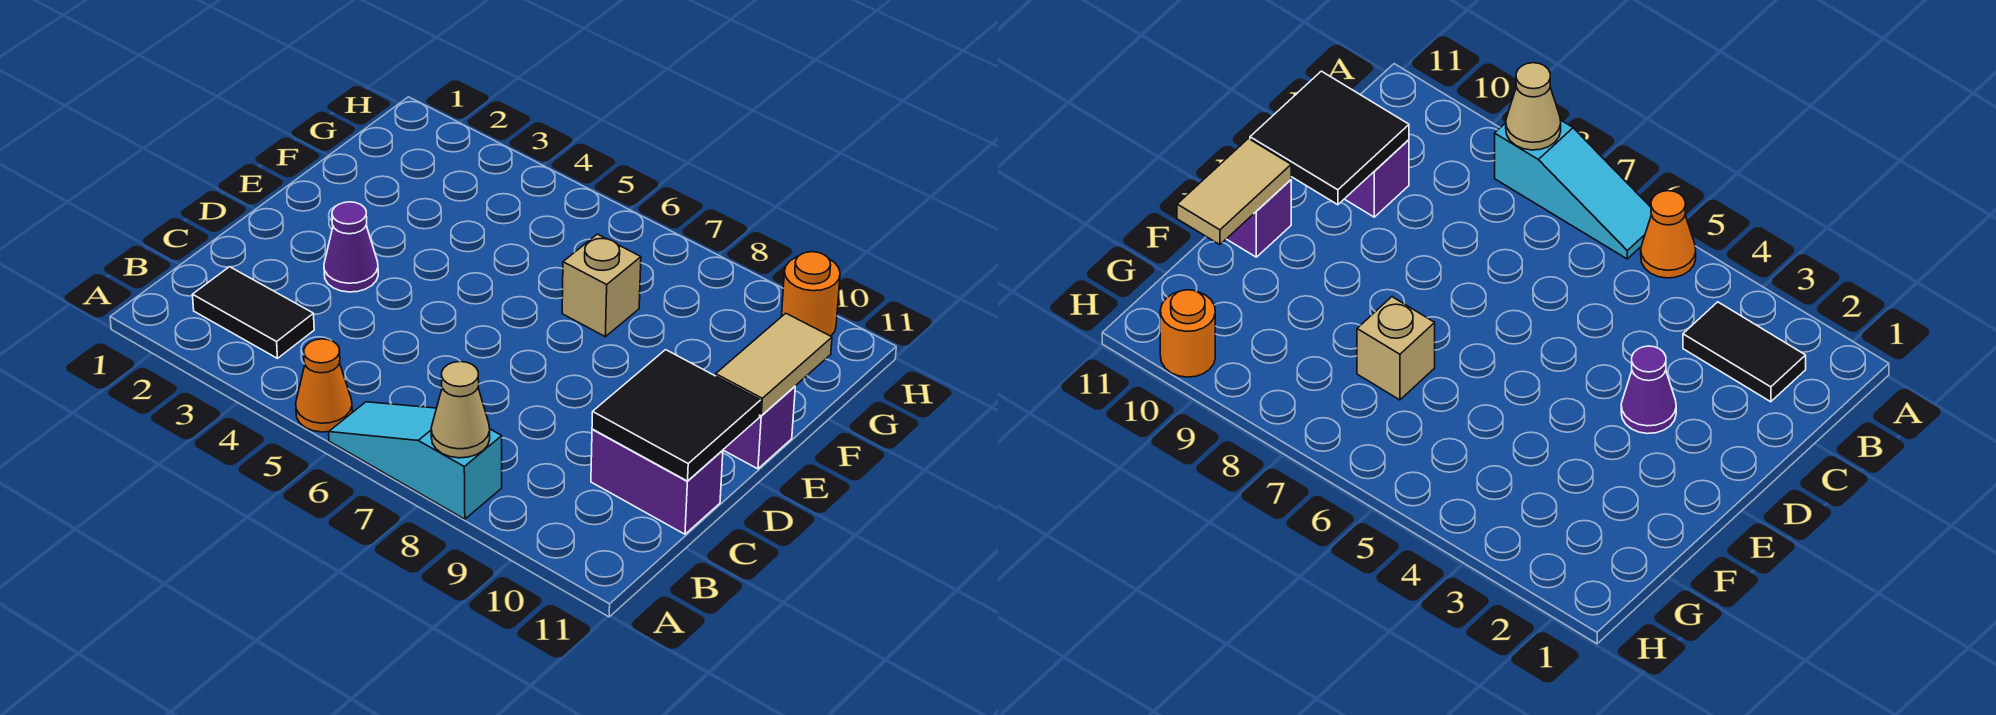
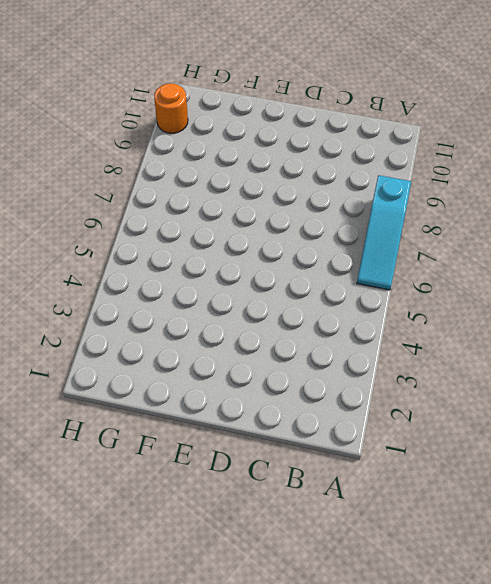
none -> orange 1x1 cone [296,339,352,432]
none -> black 1x2 tile [193,267,314,358]

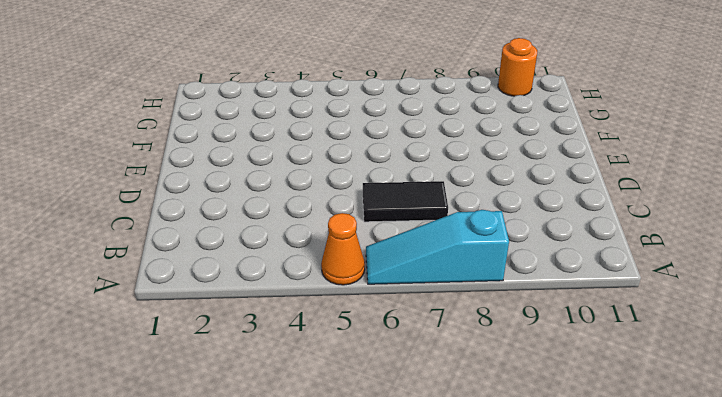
black 1x2 tile [363,181,448,222] -> black 1x2 tile moved to [193,267,314,358]
none -> purple 1x2 brick [591,429,723,534]
none -> purple 1x1 cone [324,202,378,292]

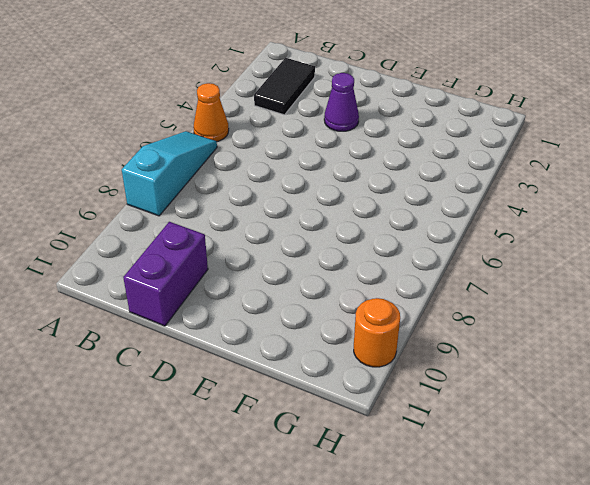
none -> purple 1x1 brick [723,387,795,469]
none -> tan 1x1 brick [562,234,641,337]

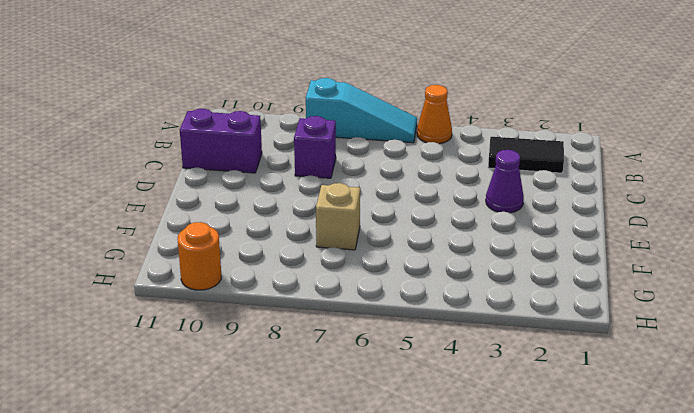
purple 1x1 brick [294,116,336,178] -> purple 1x1 brick moved to [723,387,795,469]
none -> tan 1x1 cone [431,362,490,458]
none -> black 2x2 tile [592,350,761,481]

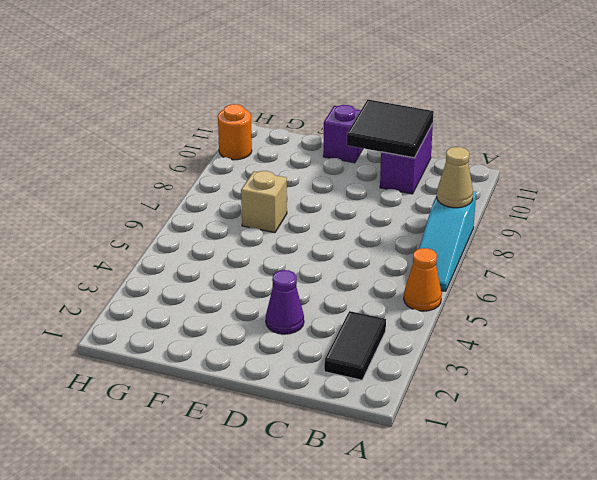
none -> tan 1x2 tile [716,313,832,416]

